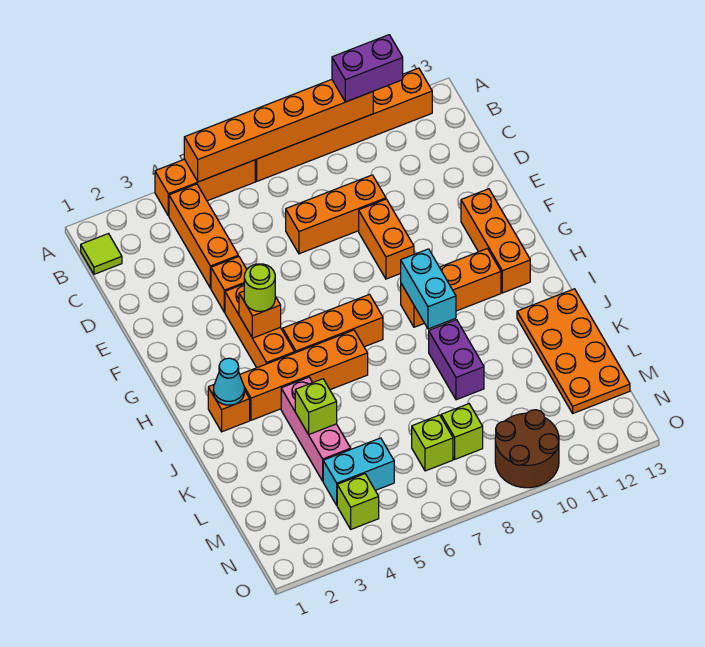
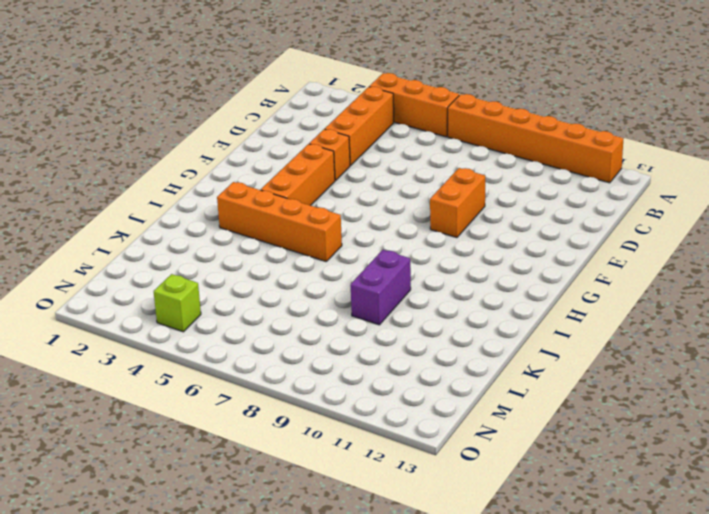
none -> lime 1x1 tile [81,234,122,274]
none -> orange 1x3 brick [286,175,386,254]
none -> orange 1x3 brick [461,189,530,293]

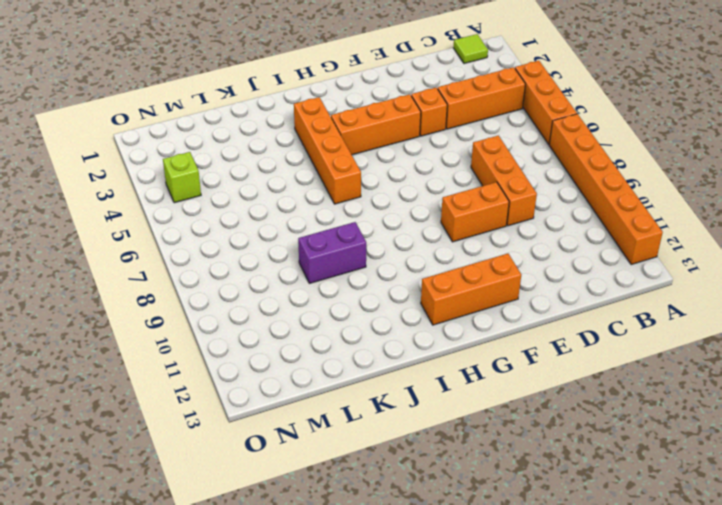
none -> orange 1x3 brick [283,294,383,353]
none -> orange 1x3 brick [401,249,501,327]
none -> orange 1x1 brick [208,385,250,432]

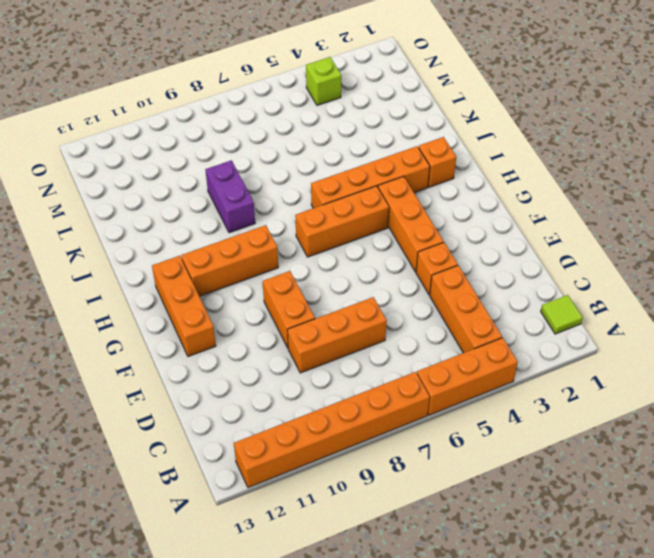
none -> pink 1x3 brick [281,377,351,481]
none -> orange 2x4 plate [517,289,630,413]
none -> cyan 1x2 brick [323,438,394,505]

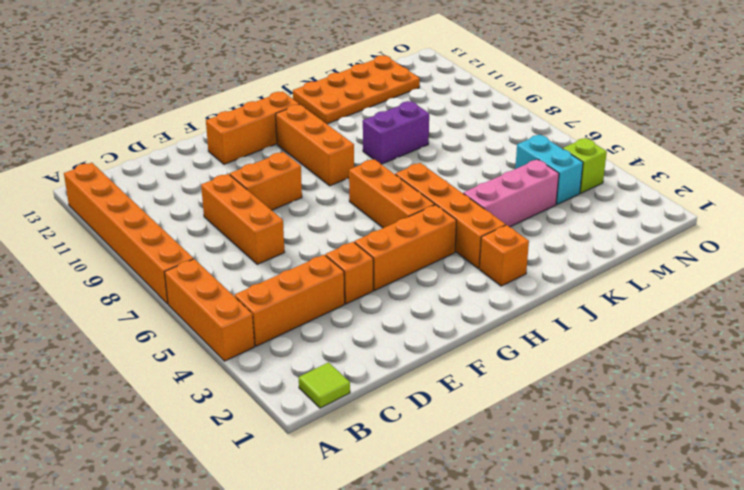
none -> lime 1x1 brick [412,415,453,471]
none -> lime 1x1 brick [441,404,483,459]
none -> brown 2x2 round brick [495,410,559,488]

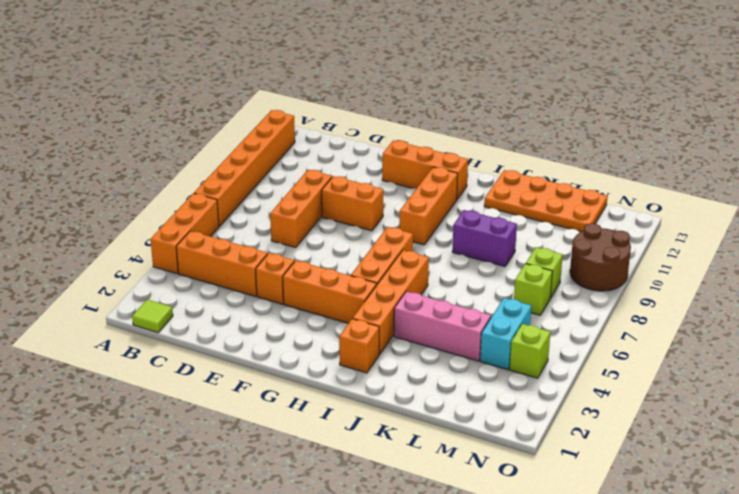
none -> orange 1x6 brick [184,80,373,182]
none -> orange 1x1 brick [239,291,281,338]
none -> cyan 1x2 brick [401,249,456,329]

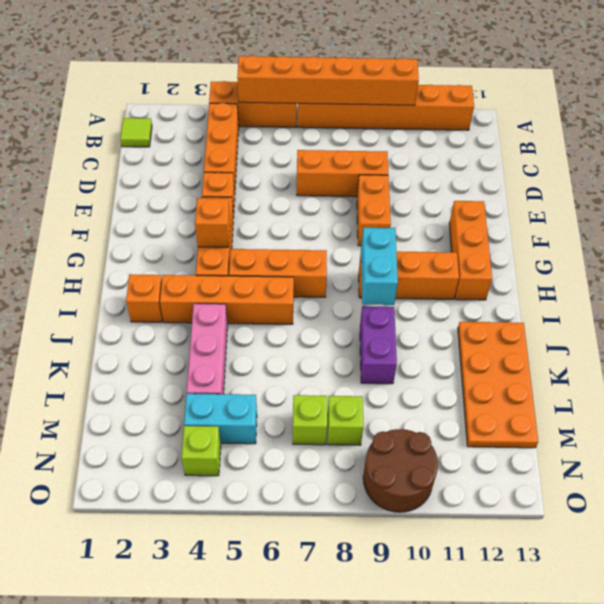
none -> cyan 1x1 cone [213,358,244,405]
none -> lime 1x1 brick [295,379,337,434]
none -> purple 1x2 brick [332,35,403,102]

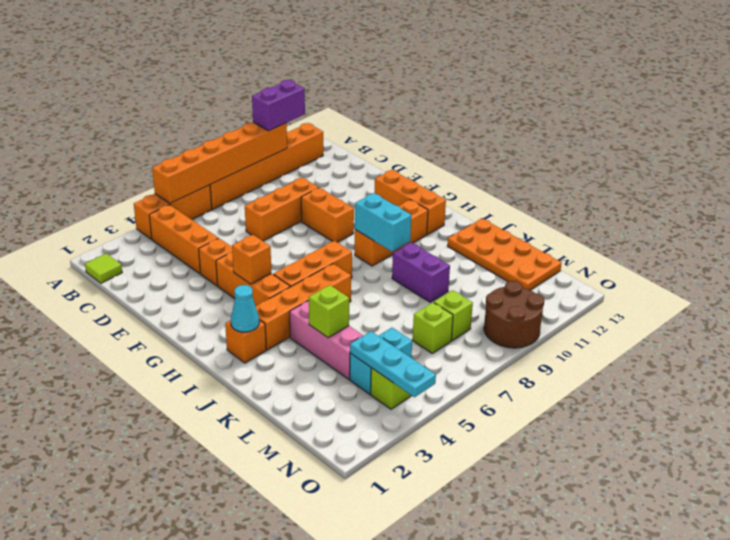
cyan 1x3 plate [350,331,436,397] -> none
none -> lime 1x1 round brick [244,264,275,311]

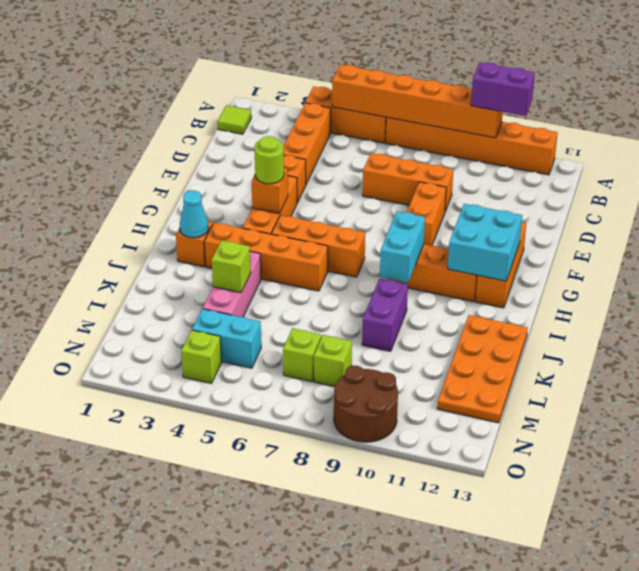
cyan 2x2 brick [448,204,522,281] -> none

